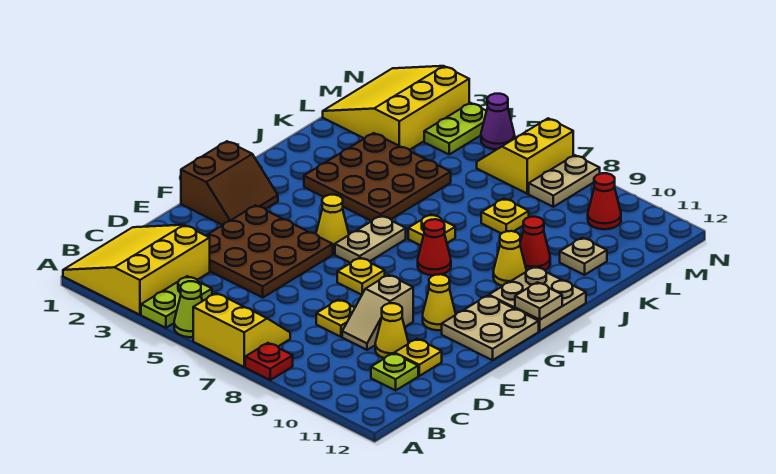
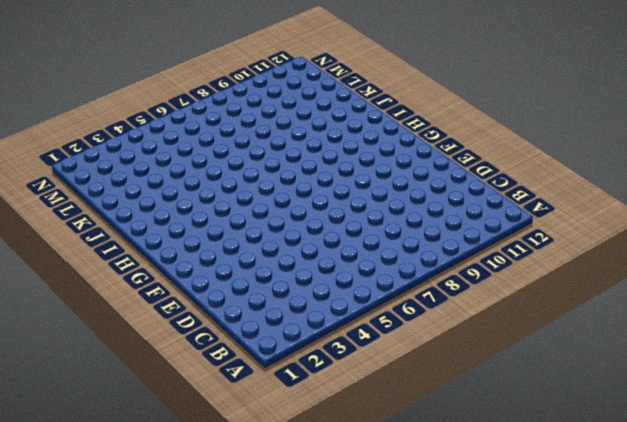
none -> yellow 3x3 slope [63,225,210,315]
none -> lime 1x2 plate [141,276,212,328]
none -> lime 1x1 cone [174,281,202,337]
none -> yellow 2x2 slope [193,293,290,367]

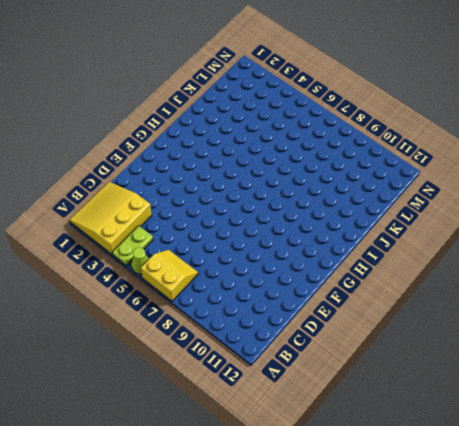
none -> red 1x1 plate [245,343,293,380]
none -> lime 1x1 plate [371,353,418,390]
none -> brown 3x3 plate [206,205,333,297]
none -> yellow 1x1 plate [316,300,355,337]

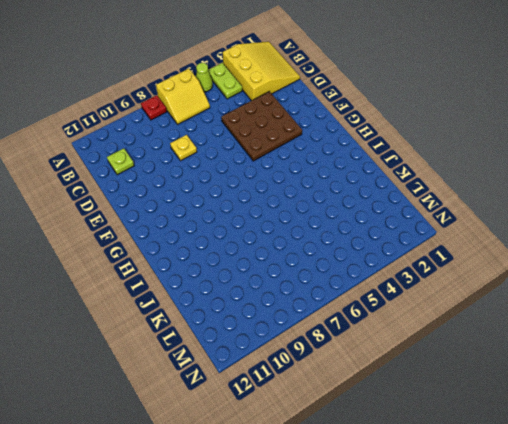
none -> tan 1x2 slope [342,275,413,350]
none -> yellow 1x1 cone [375,303,409,358]
none -> yellow 1x1 plate [394,339,442,376]
none -> brown 2x2 slope [181,141,278,225]

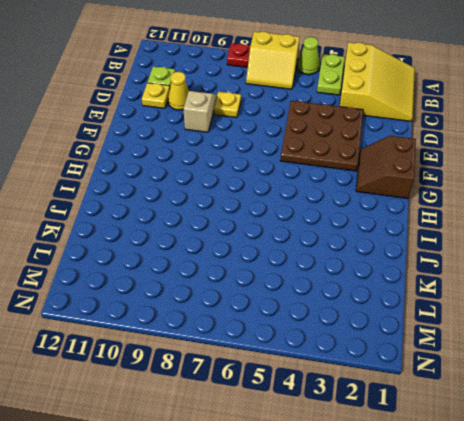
none -> yellow 1x1 plate [337,258,385,295]
none -> yellow 1x1 cone [423,274,456,330]
none -> tan 2x2 plate [442,295,539,360]
none -> yellow 1x1 cone [316,195,349,251]

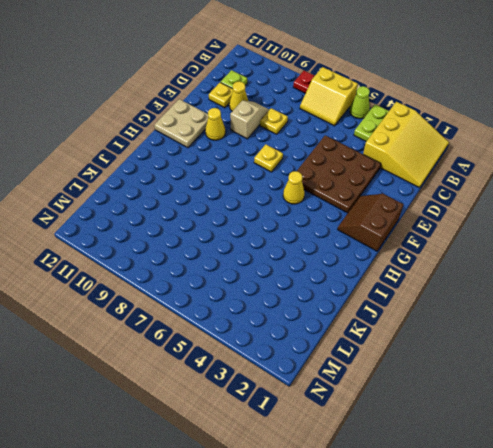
none -> tan 1x2 plate [335,216,406,263]
none -> red 1x1 cone [418,219,451,275]
none -> tan 2x2 plate [489,267,586,331]
none -> brown 3x3 plate [304,133,451,221]

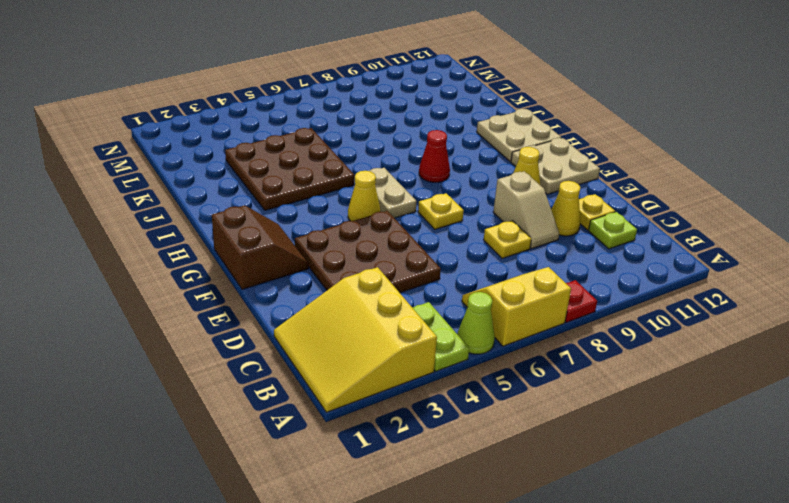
none -> yellow 1x1 plate [408,214,455,245]
none -> yellow 1x1 cone [493,231,526,286]
none -> red 1x1 cone [520,217,550,271]
none -> yellow 1x1 plate [481,199,529,234]

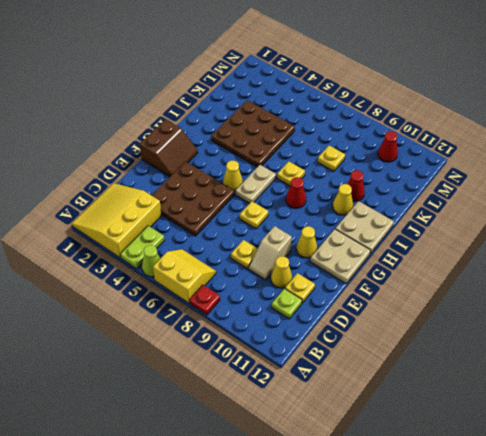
none -> tan 1x1 plate [560,238,607,275]
none -> yellow 3x3 slope [323,66,469,150]
none -> lime 1x2 plate [424,103,487,154]
none -> yellow 2x2 slope [477,118,573,194]

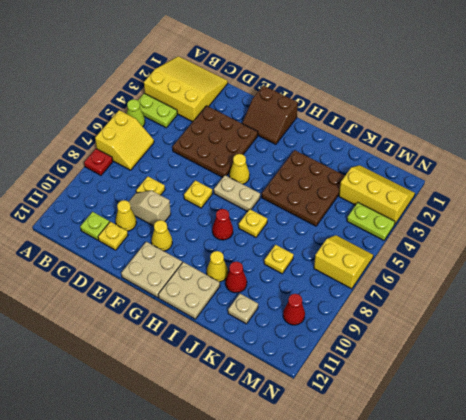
yellow 2x3 slope [339,165,415,224] -> yellow 3x3 slope [323,66,469,150]
none -> tan 1x2 plate [529,155,600,207]
none -> purple 1x1 cone [481,94,514,149]
none -> tan 1x1 plate [515,282,562,319]

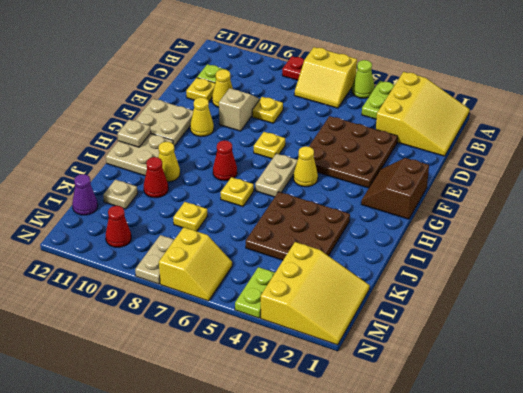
purple 1x1 cone [72,174,98,215] -> purple 1x1 cone moved to [481,94,514,149]

